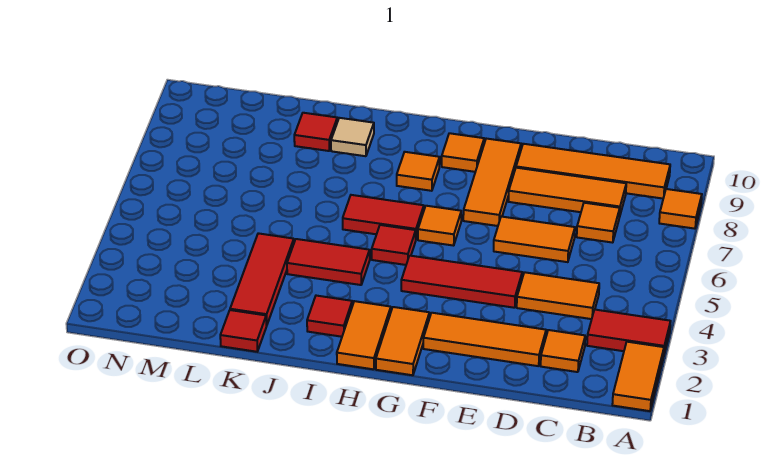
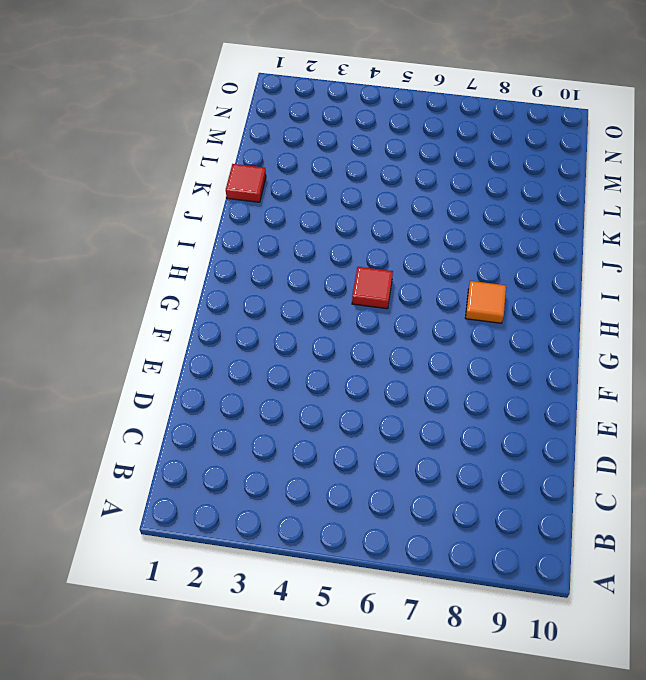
none -> orange 1x2 tile [612,342,664,411]
none -> red 1x2 tile [587,310,671,354]
none -> orange 1x1 tile [659,189,702,229]

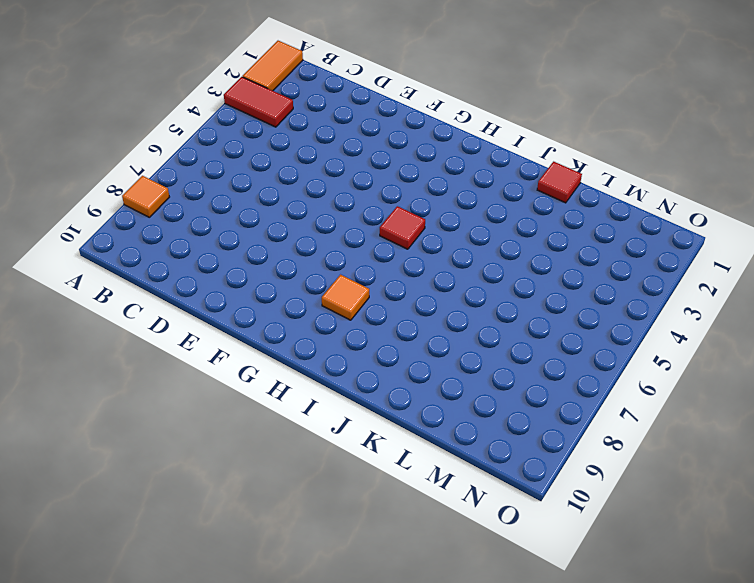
none -> orange 1x4 tile [516,144,670,199]
none -> orange 1x1 tile [541,330,585,372]
none -> orange 1x2 tile [517,272,599,319]

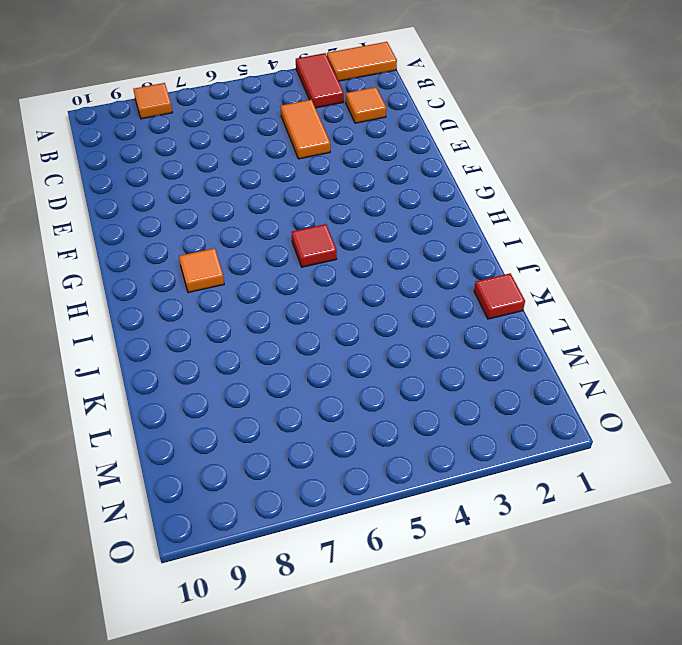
none -> orange 1x4 tile [516,144,670,199]
none -> orange 1x1 tile [577,203,620,243]
none -> orange 1x3 tile [508,168,626,217]

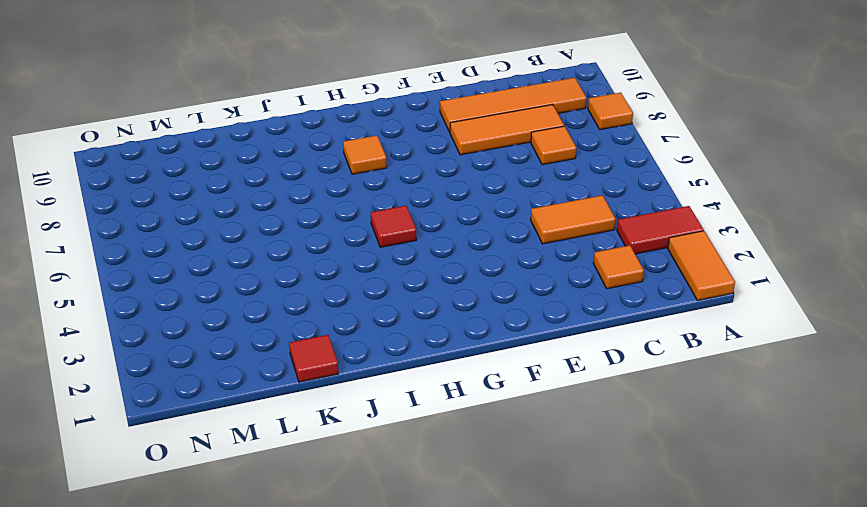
none -> orange 1x3 tile [423,313,546,366]
none -> orange 1x2 tile [494,217,575,262]
none -> red 1x3 tile [401,256,522,308]

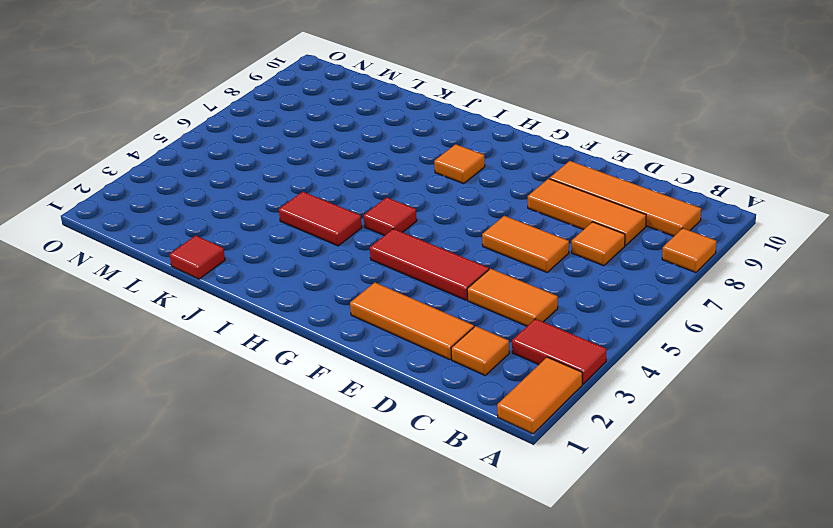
none -> orange 1x3 tile [463,139,521,226]
none -> orange 1x2 tile [376,307,429,375]
none -> orange 1x1 tile [418,206,461,246]

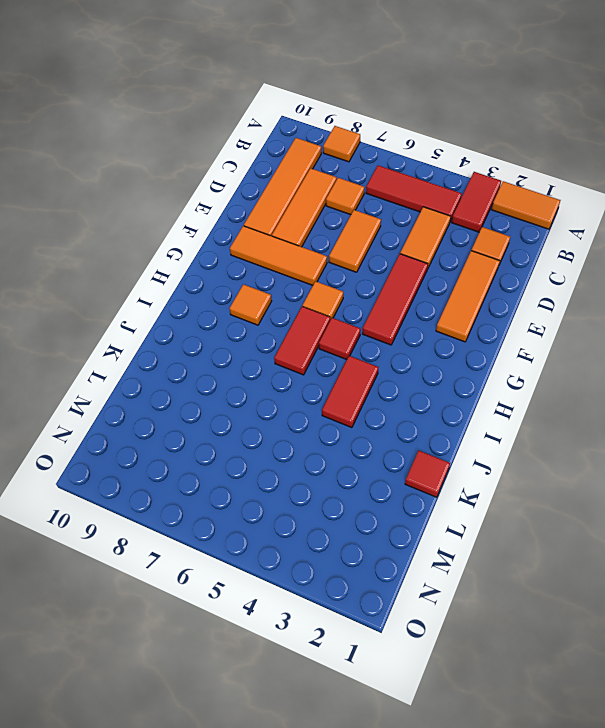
red 1x3 tile [366,165,462,221] -> red 1x3 tile moved to [230,233,294,325]
none -> orange 1x2 tile [376,307,429,375]
none -> orange 1x1 tile [442,133,484,172]
none -> orange 1x2 tile [337,301,391,369]

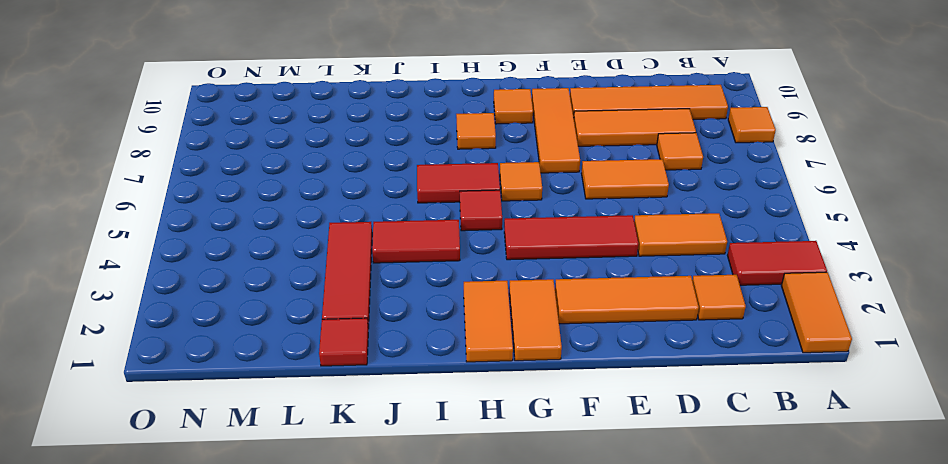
none -> red 1x1 tile [307,296,352,337]
none -> tan 1x1 tile [331,118,374,156]
none -> red 1x1 tile [294,113,337,151]

